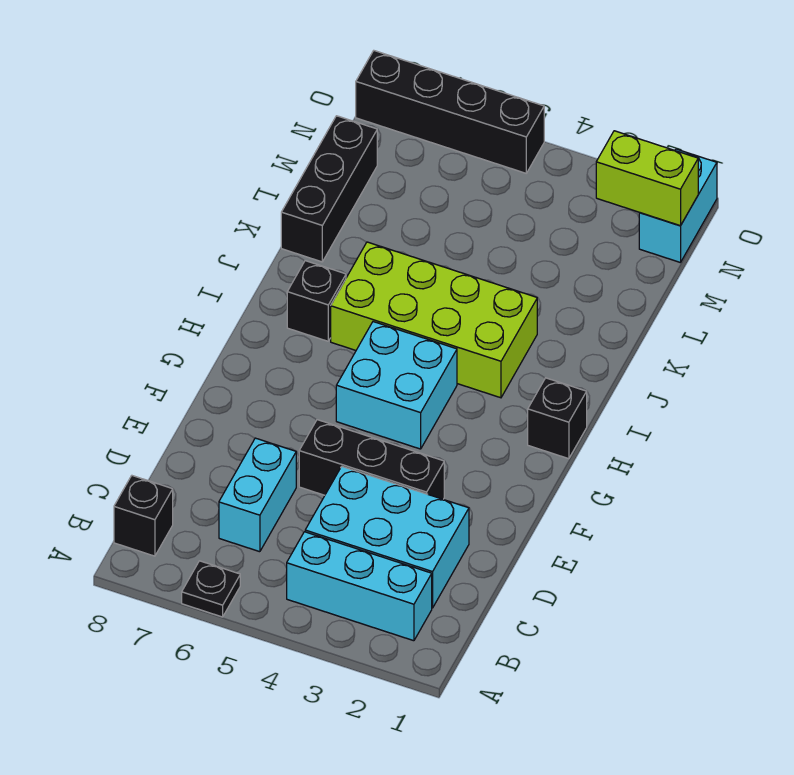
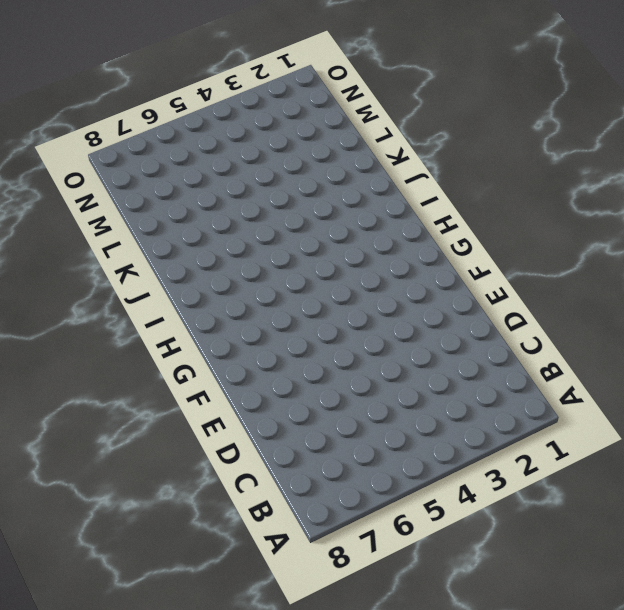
none -> black 1x1 plate [182,561,240,617]
none -> cyan 1x3 brick [287,532,432,641]
none -> black 1x1 brick [114,476,173,556]

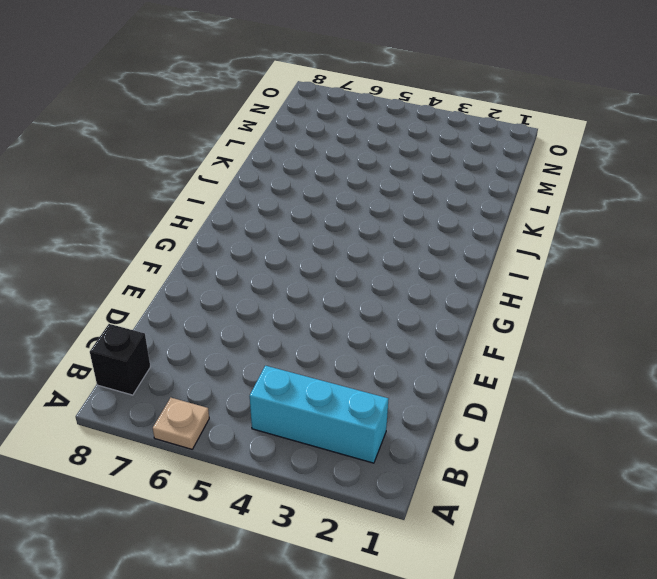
tan 1x1 plate [153,398,209,449] -> black 1x1 plate [182,561,240,617]
none -> cyan 2x3 brick [305,467,469,608]
none -> cyan 1x2 brick [219,438,296,552]
none -> black 1x3 brick [299,420,444,499]

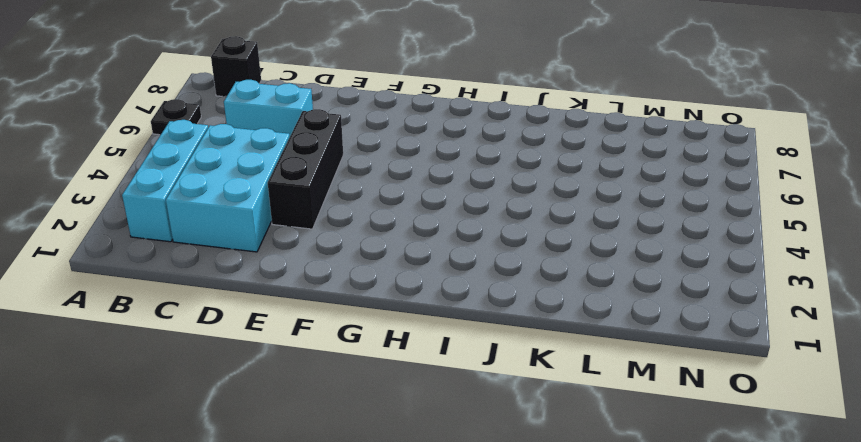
none -> cyan 2x2 brick [336,322,457,449]
none -> black 1x1 brick [528,378,587,459]
none -> lime 2x4 brick [331,242,537,398]

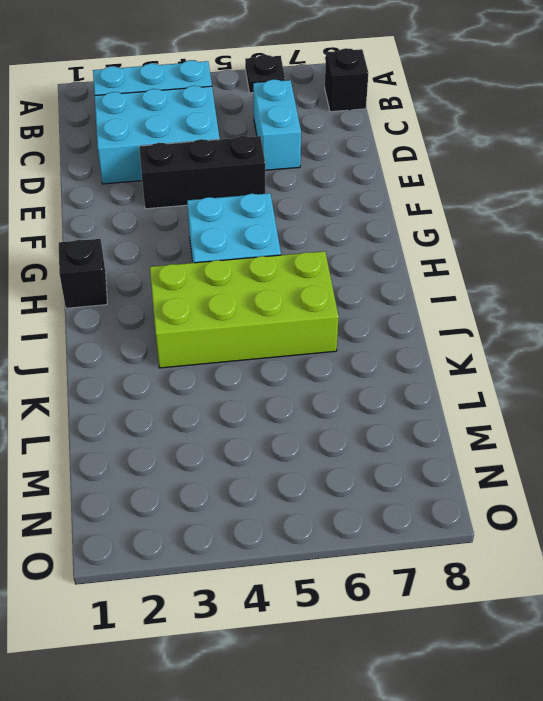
none -> black 1x1 brick [287,261,346,341]
none -> black 1x3 brick [281,116,377,262]
none -> cyan 1x2 brick [639,149,717,263]

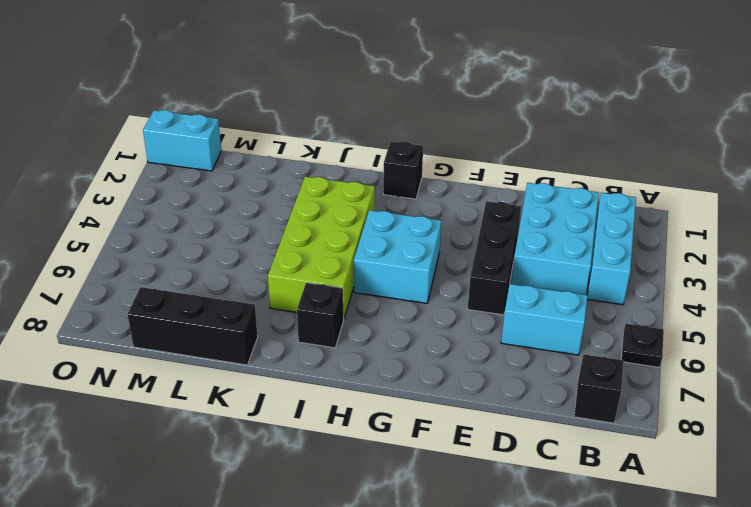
none -> black 1x4 brick [356,51,544,173]
none -> lime 1x2 brick [596,131,698,226]

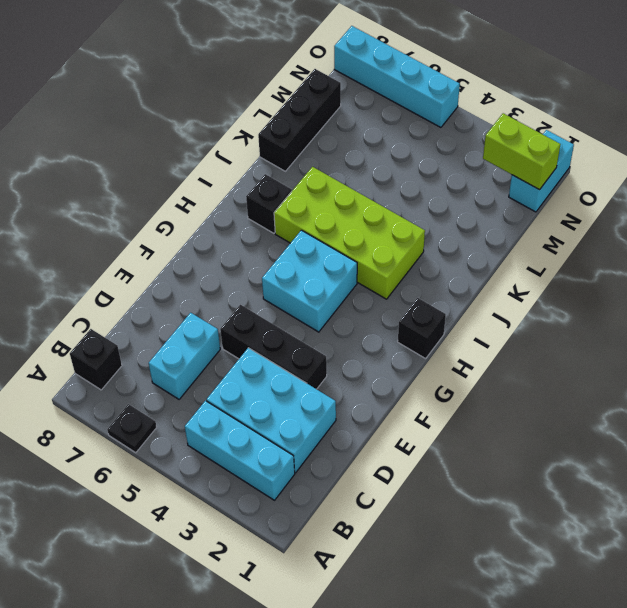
cyan 1x4 brick [334,26,460,127] -> black 1x4 brick [356,51,544,173]

